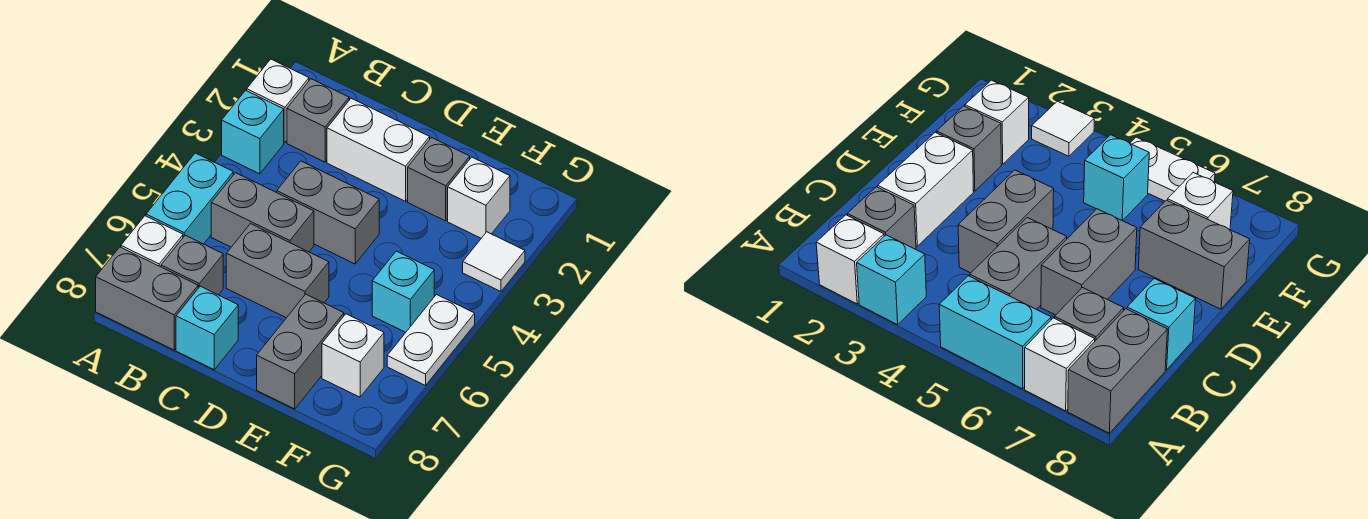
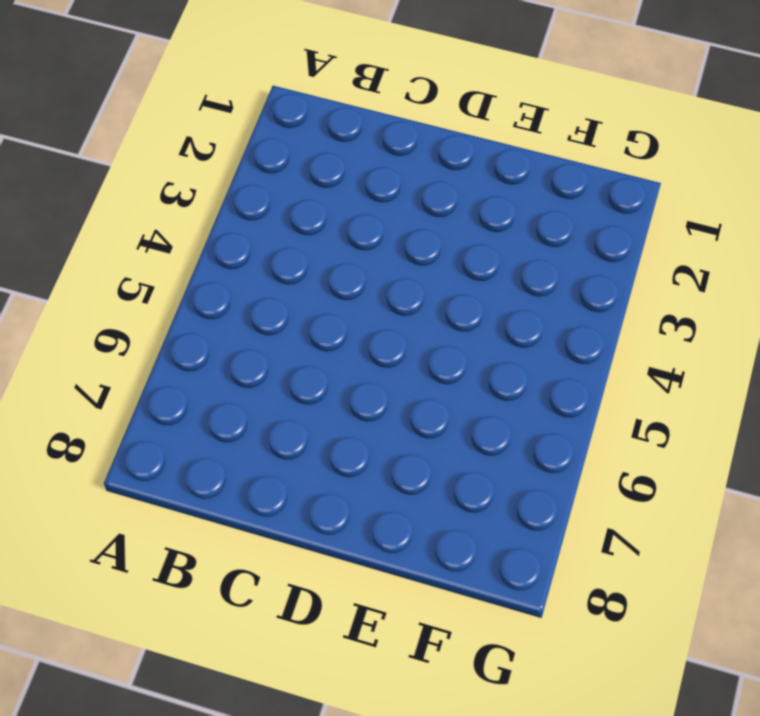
none -> white 1x1 brick [247,59,309,142]
none -> cyan 1x1 brick [222,90,284,174]
none -> cyan 1x2 brick [146,153,233,244]

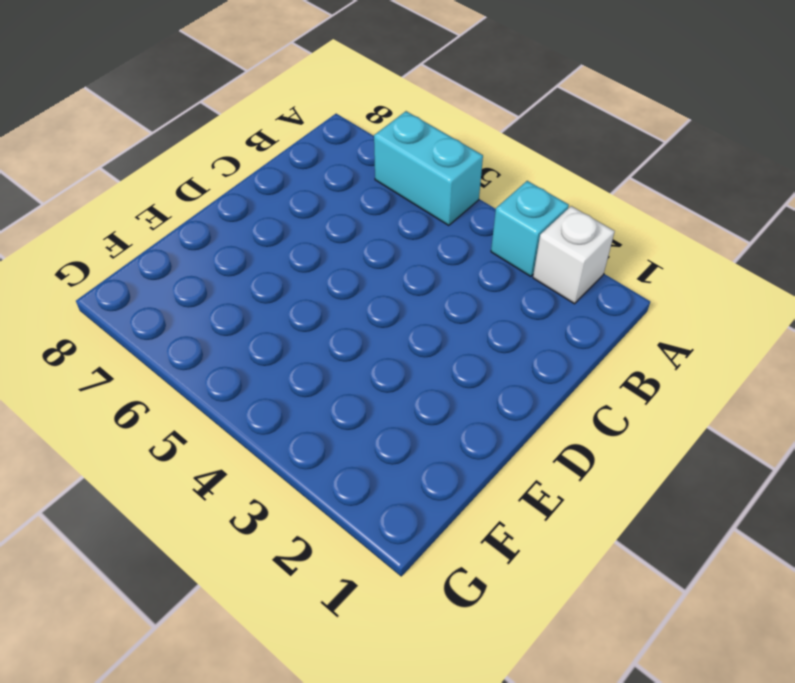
none -> white 1x1 brick [121,216,183,267]
none -> grey 1x2 brick [96,247,198,350]
none -> grey 1x1 brick [287,79,349,162]

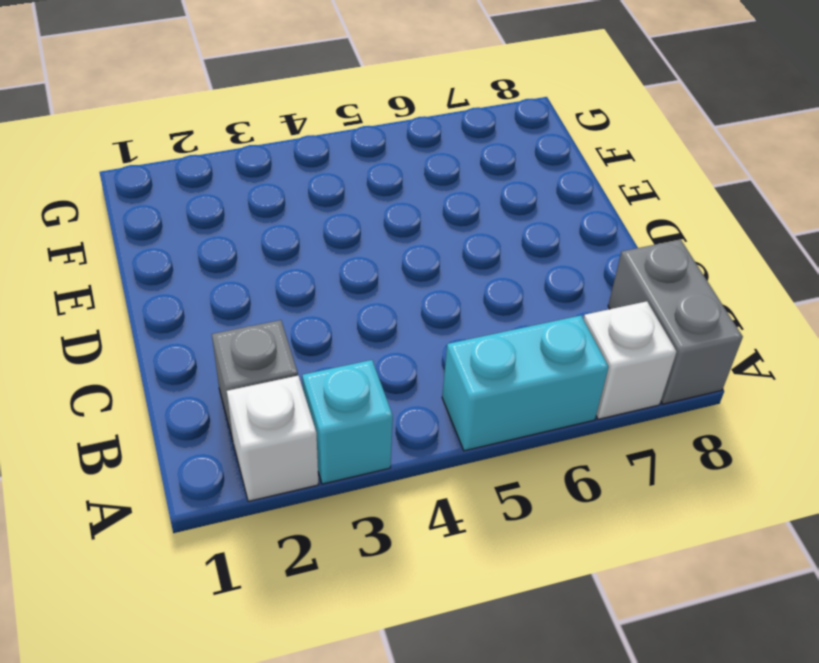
none -> grey 1x2 brick [211,173,314,252]
none -> grey 1x1 brick [161,235,223,295]
none -> white 1x2 brick [327,98,430,201]

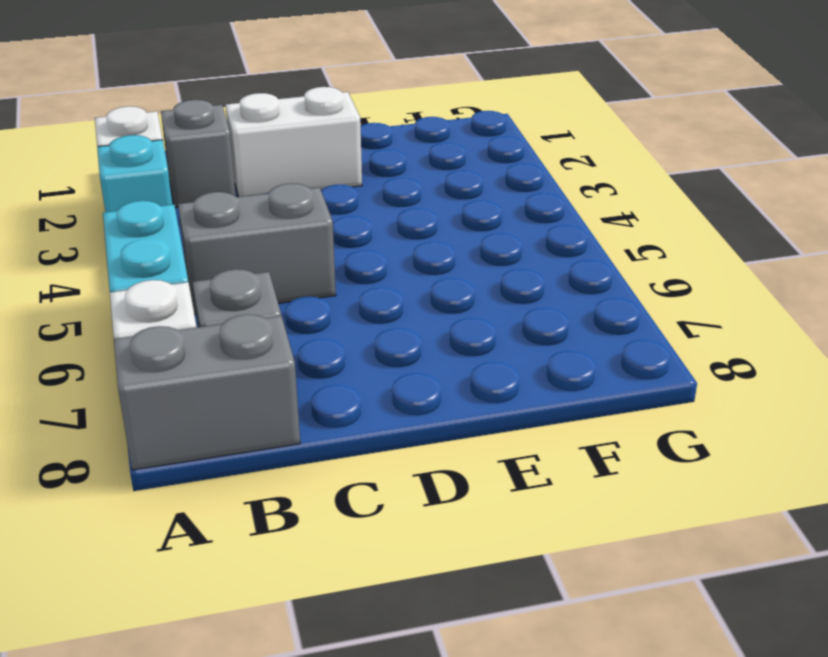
none -> grey 1x2 brick [277,161,379,264]
none -> grey 1x2 brick [226,224,329,318]
none -> cyan 1x1 brick [176,286,238,370]

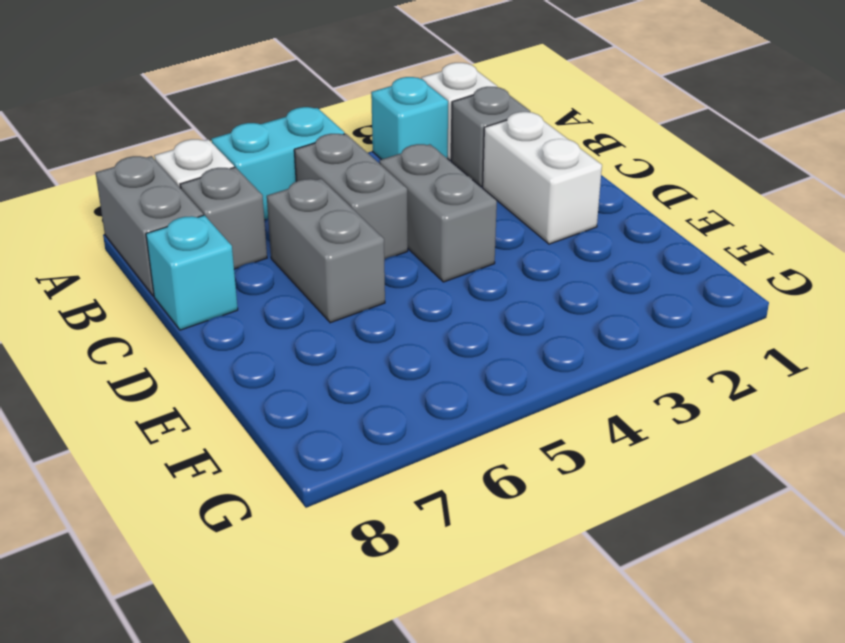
none -> grey 1x1 brick [408,138,470,221]
none -> grey 1x2 brick [257,294,344,409]
none -> white 1x1 brick [448,157,510,238]

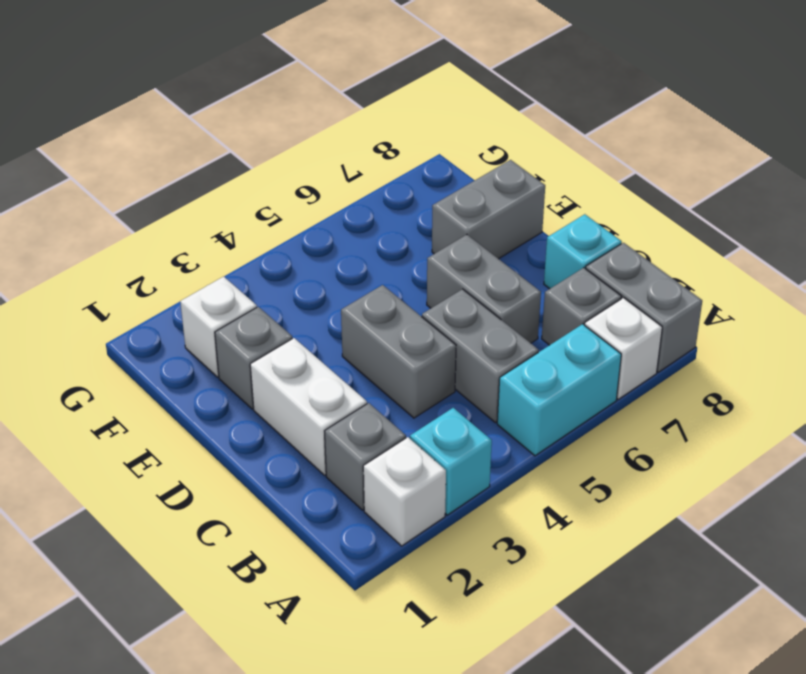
none -> cyan 1x1 brick [372,251,434,332]
none -> white 1x1 brick [322,314,384,397]
none -> white 1x1 tile [463,232,525,291]

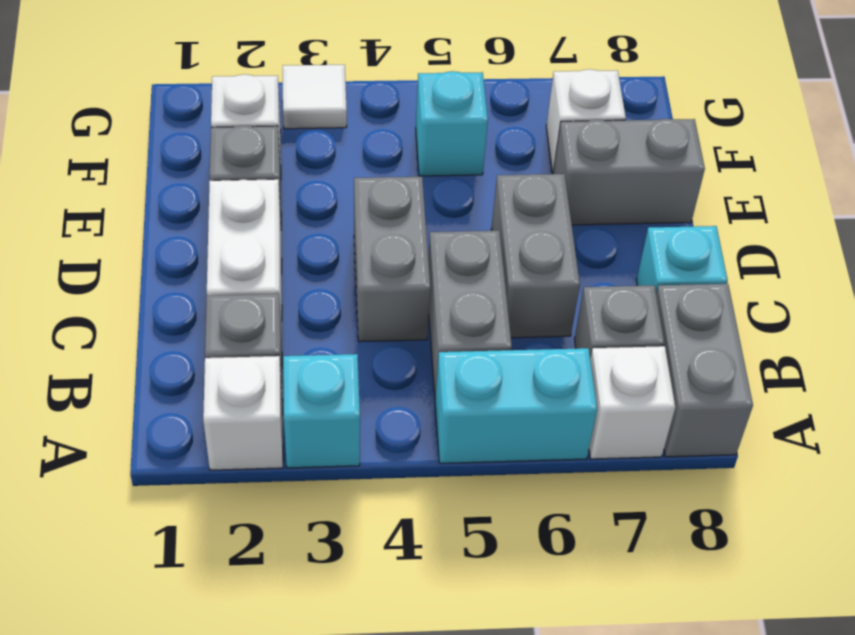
none -> white 1x2 plate [387,295,475,386]

